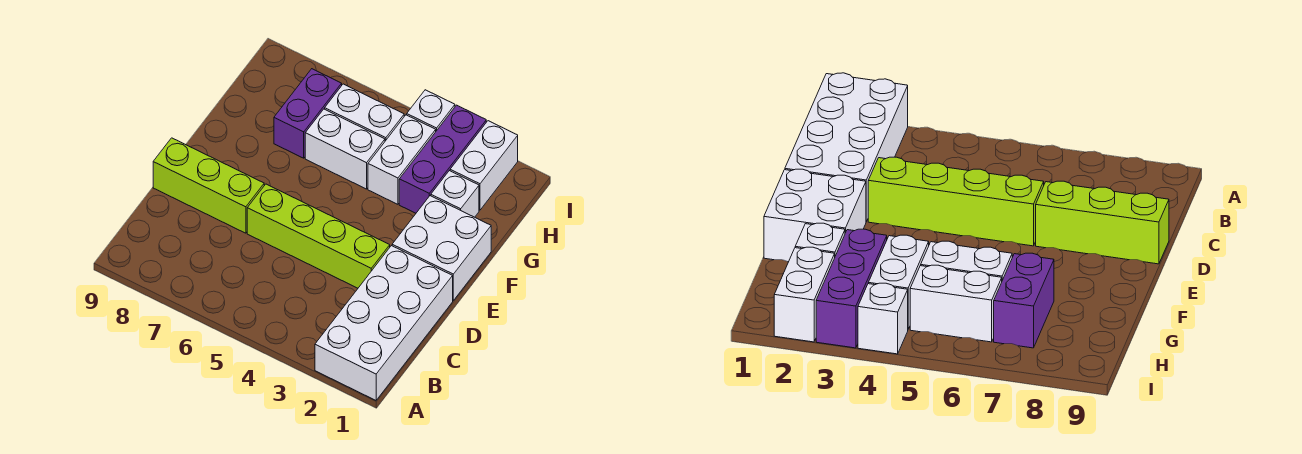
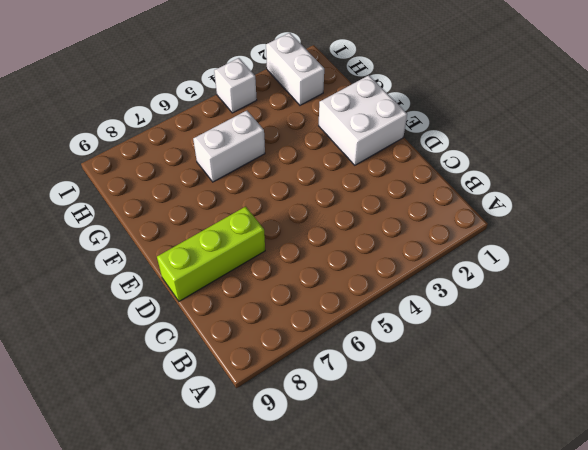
none -> white 2x4 brick [315,246,453,400]
none -> lime 1x4 brick [247,184,390,288]
none -> white 1x1 brick [431,171,479,217]

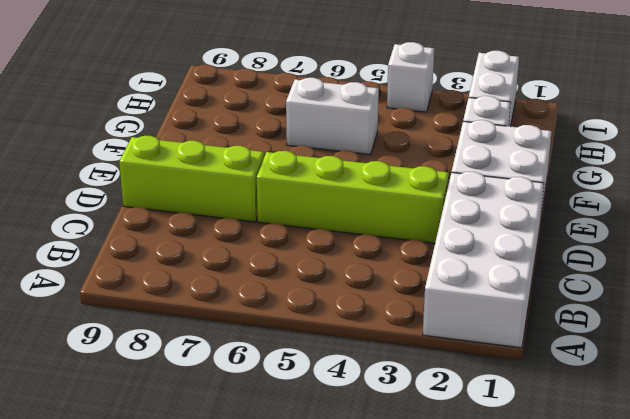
none -> purple 1x3 brick [399,105,486,213]
none -> white 1x2 brick [368,115,436,204]
none -> purple 1x2 brick [274,69,342,158]

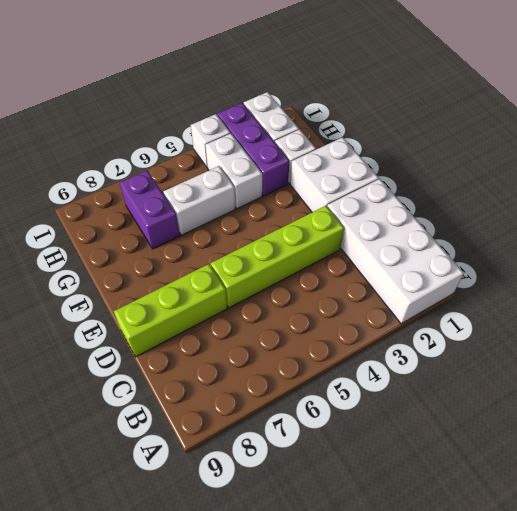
none -> white 1x2 brick [325,84,404,141]

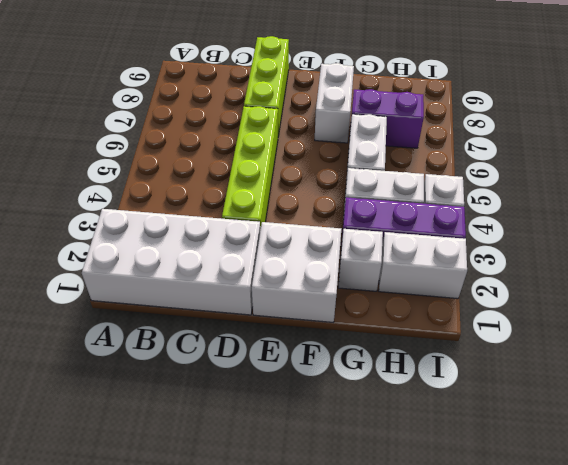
white 1x2 brick [315,63,354,143] -> white 1x2 brick moved to [325,84,404,141]

